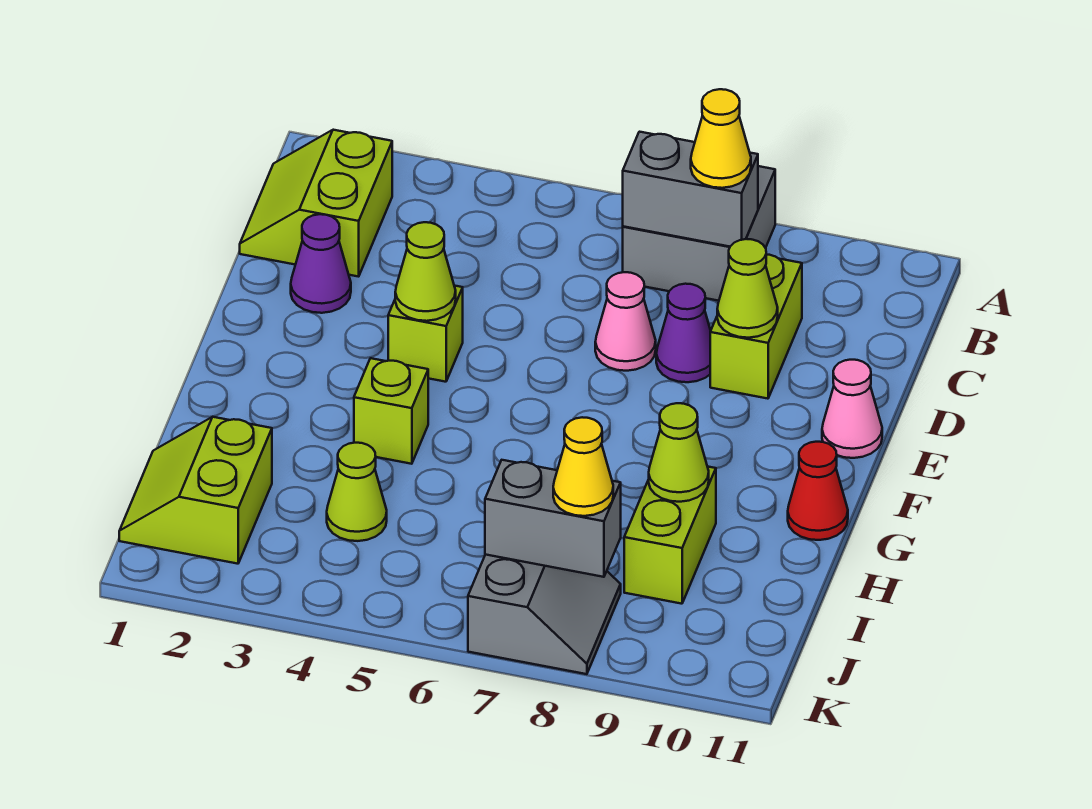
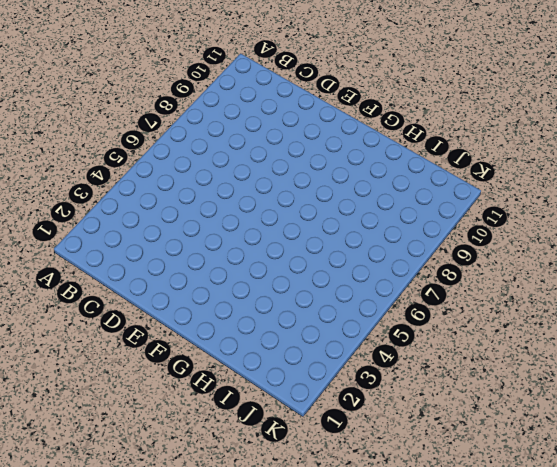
none -> grey 2x2 brick [623,166,775,301]
none -> lime 2x2 slope [240,130,392,277]
none -> lime 1x2 brick [710,255,802,399]

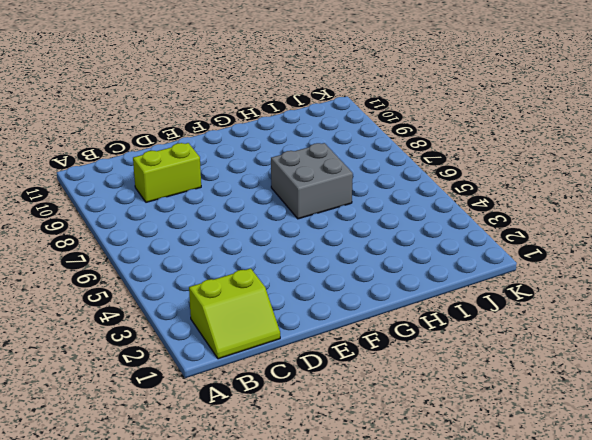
grey 2x2 brick [271,143,353,219] -> grey 2x2 brick moved to [623,166,775,301]
none -> purple 1x1 cone [291,214,351,313]
none -> pink 1x1 cone [595,272,656,371]
none -> purple 1x1 cone [656,284,711,382]

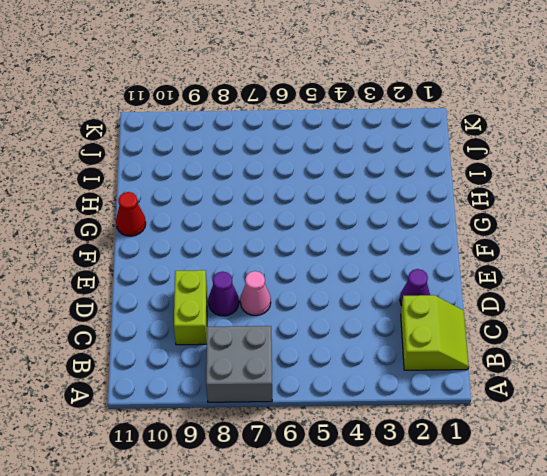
none -> lime 1x1 brick [388,286,463,382]
none -> pink 1x1 cone [822,360,882,458]
none -> lime 1x1 brick [354,358,428,464]

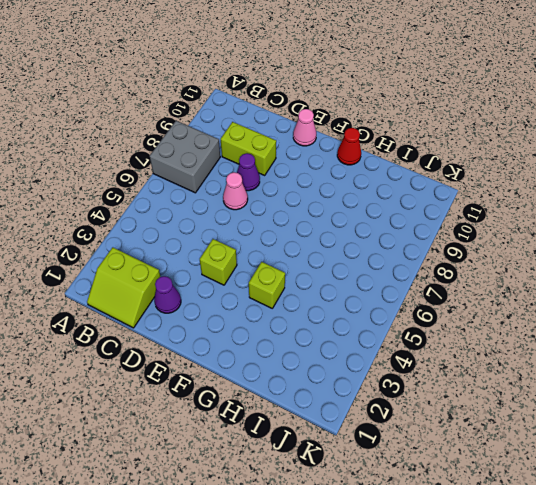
none -> lime 1x2 brick [624,466,716,604]
none -> lime 2x2 slope [119,417,272,564]
none -> lime 1x1 cone [327,443,387,541]

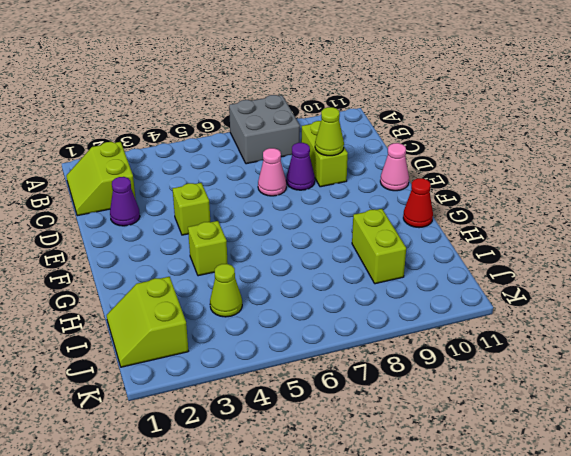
none -> grey 2x2 slope [468,555,621,674]
none -> grey 1x2 brick [623,132,758,247]
none -> lime 1x1 cone [395,222,456,321]

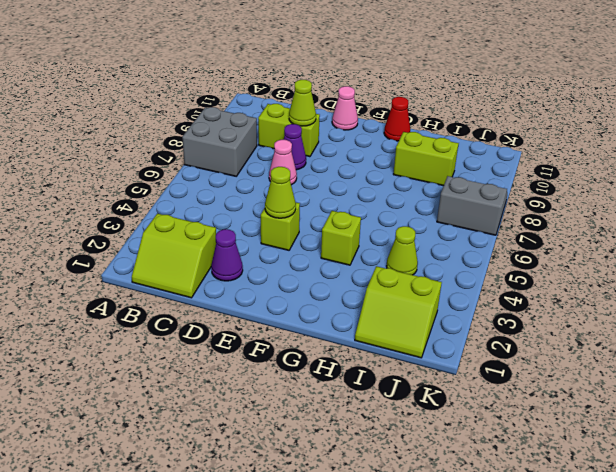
none -> grey 1x2 brick [623,132,758,247]
none -> lime 1x1 cone [649,403,709,502]
none -> grey 1x2 brick [485,460,621,577]

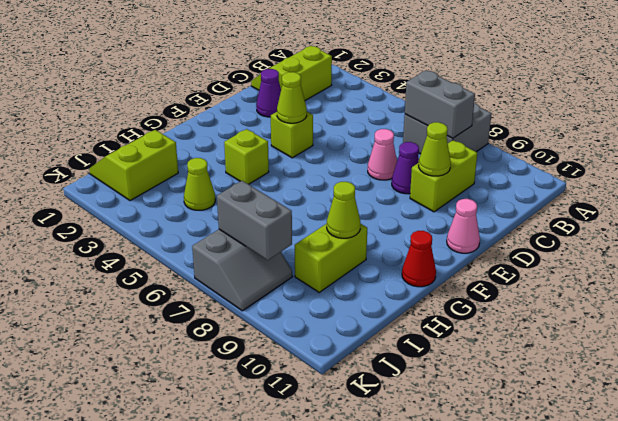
none -> yellow 1x1 cone [691,89,751,188]
none -> yellow 1x1 cone [553,417,613,516]

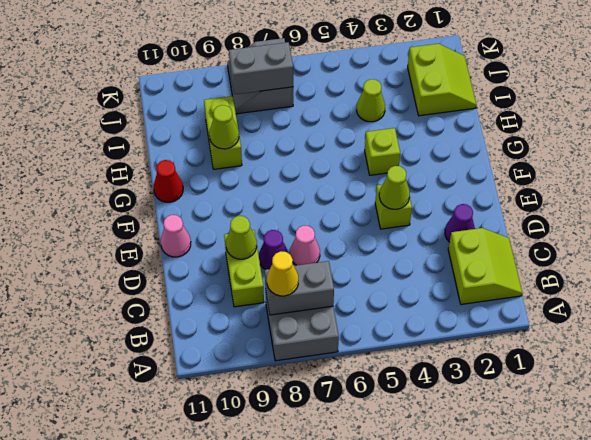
none -> yellow 1x1 cone [553,417,613,516]

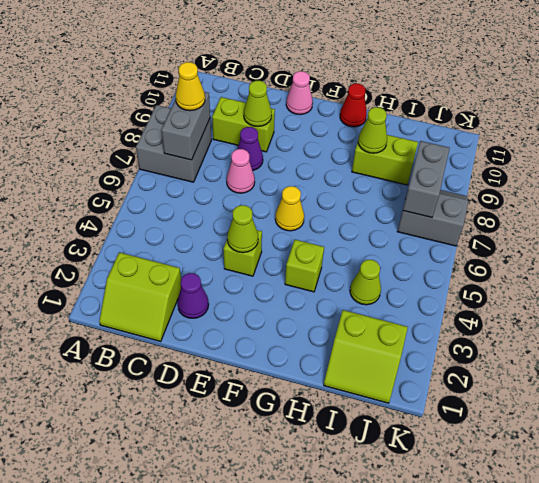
yellow 1x1 cone [275,186,304,231] -> yellow 1x1 cone moved to [553,417,613,516]

